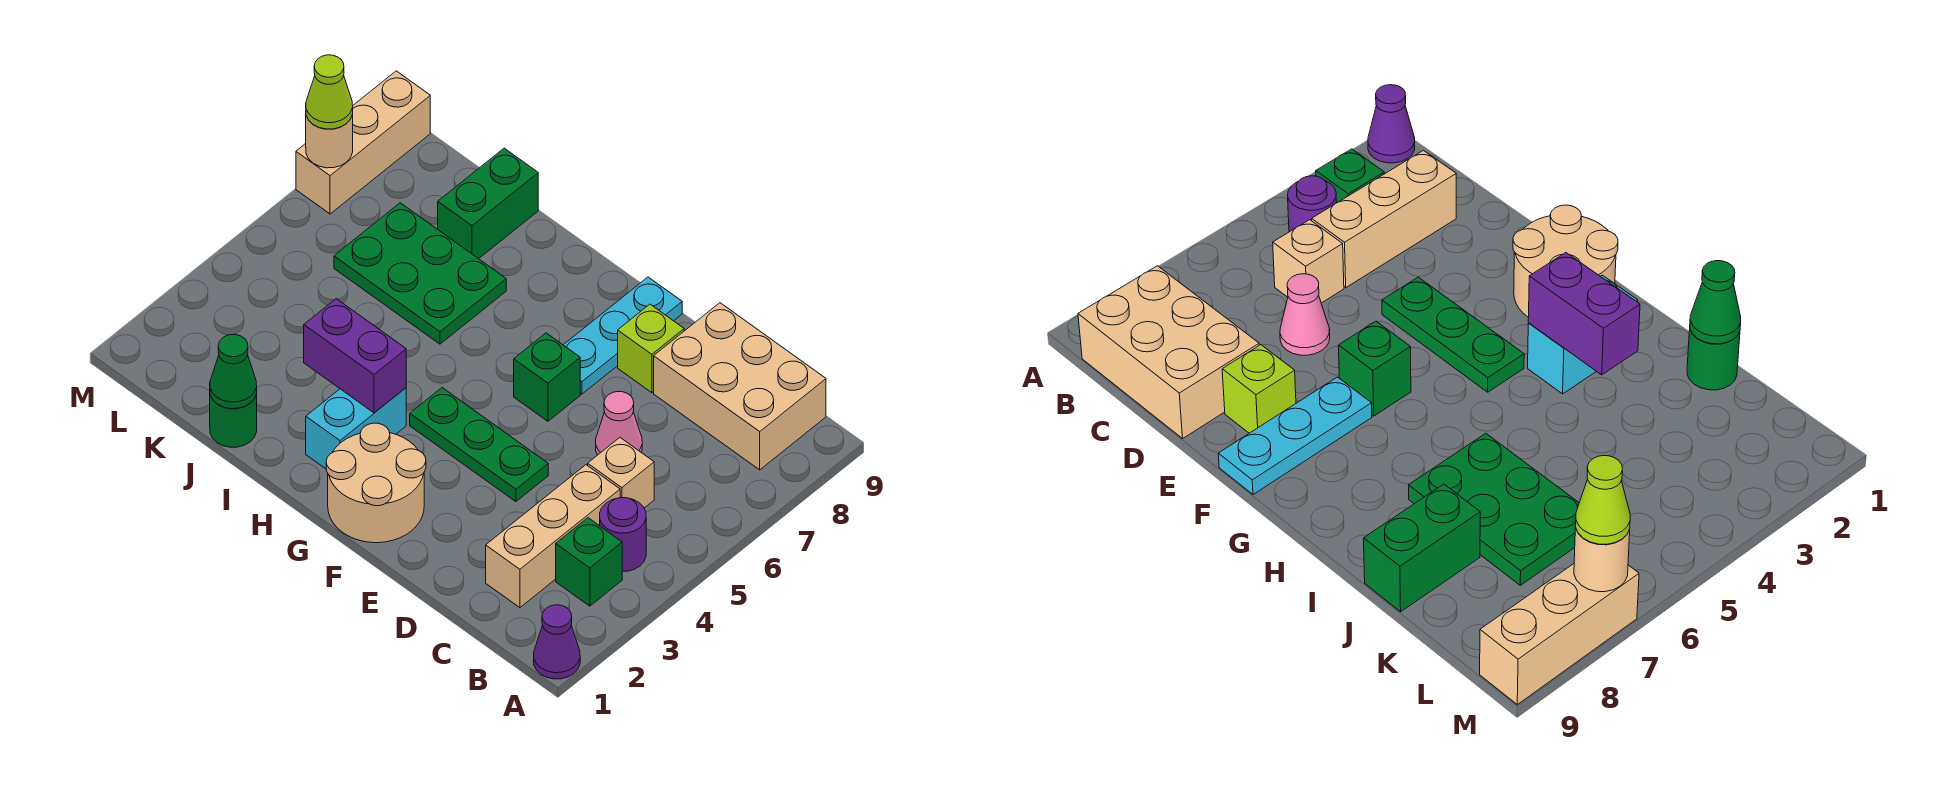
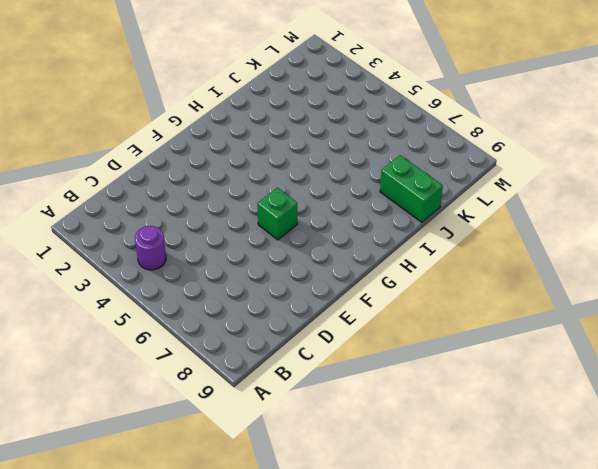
none -> purple 1x1 cone [534,605,580,679]
none -> green 1x1 brick [556,518,622,606]
none -> tan 2x3 brick [654,303,826,470]

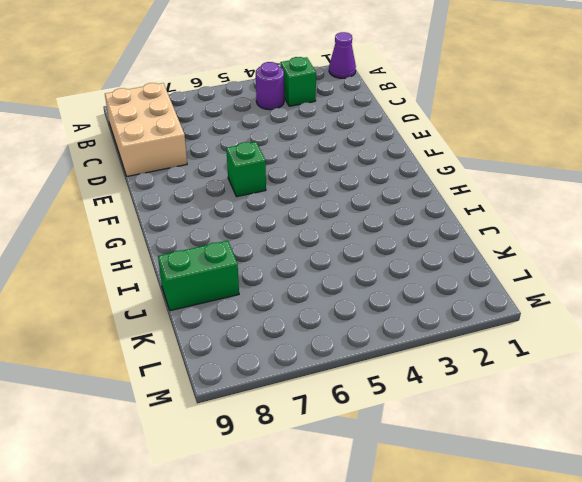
none -> tan 1x3 brick [486,465,620,608]
none -> tan 1x1 brick [588,438,654,508]
none -> pink 1x1 cone [596,392,642,455]

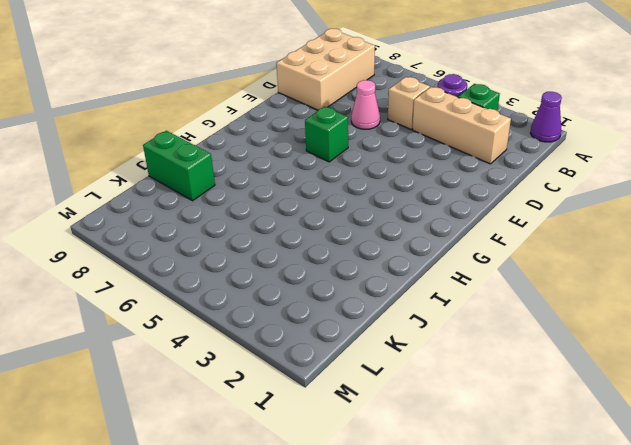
none -> green 1x3 plate [410,388,548,502]
none -> lime 1x1 brick [618,304,684,393]
none -> tan 2x2 round brick [326,423,426,543]

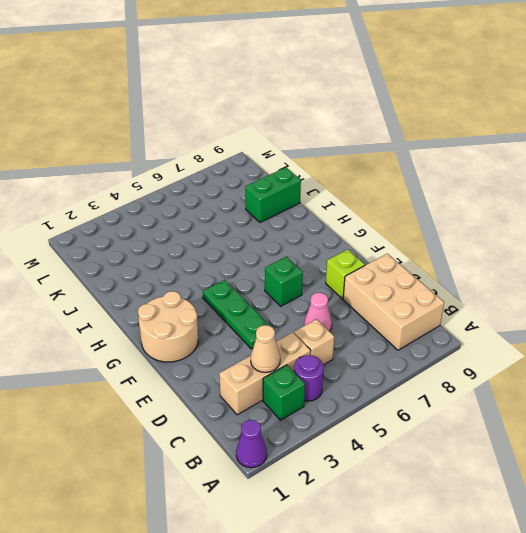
tan 1x1 cone [251,325,280,372] -> none
none -> cyan 1x3 plate [564,277,682,394]
none -> cyan 1x2 brick [306,388,406,469]
none -> green 2x3 plate [334,203,506,344]

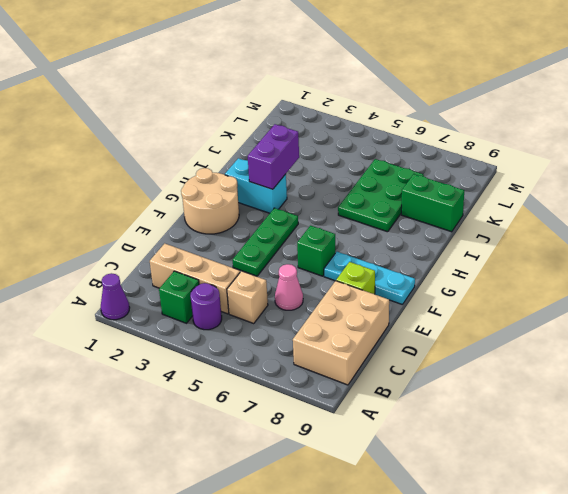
none -> green 1x1 round brick [210,394,257,447]
none -> tan 1x3 brick [296,71,430,214]
none -> green 1x1 cone [210,335,257,409]

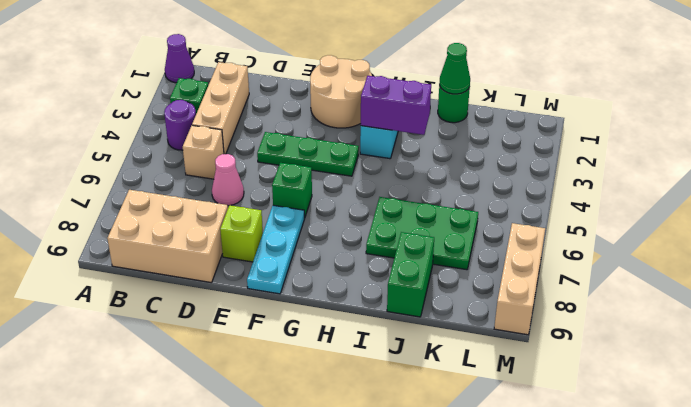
none -> tan 1x1 round brick [306,115,353,168]
none -> lime 1x1 cone [306,55,353,129]

